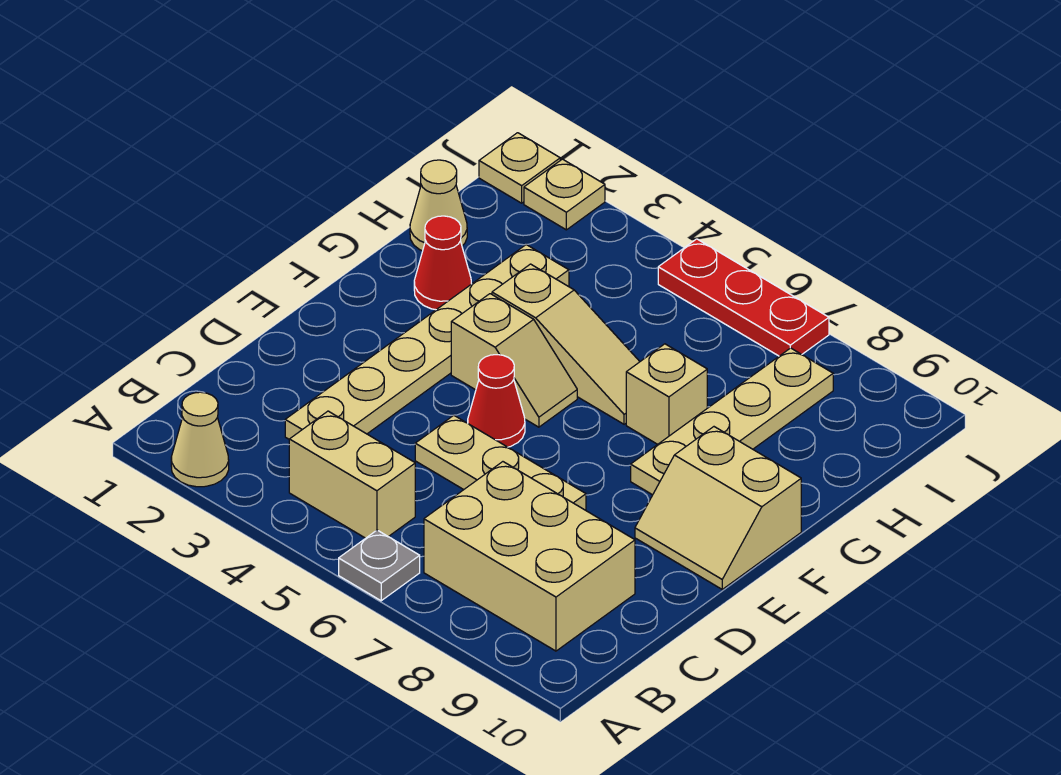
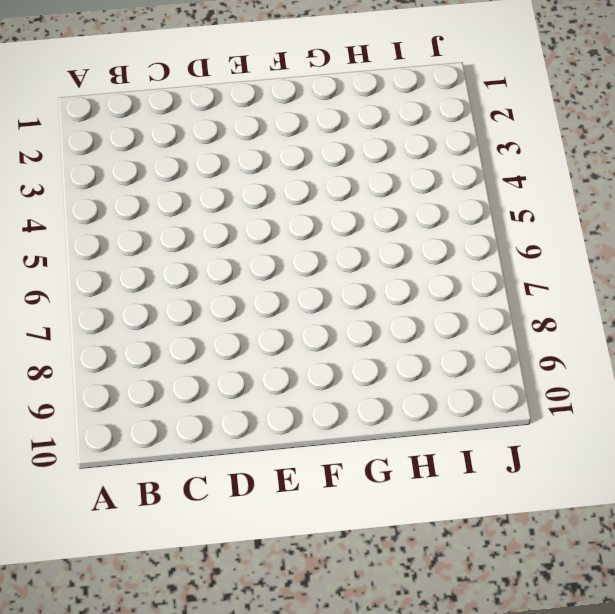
none -> tan 1x1 cone [171,392,229,487]
none -> grey 1x1 plate [339,530,420,601]
none -> tan 1x2 brick [289,411,415,538]

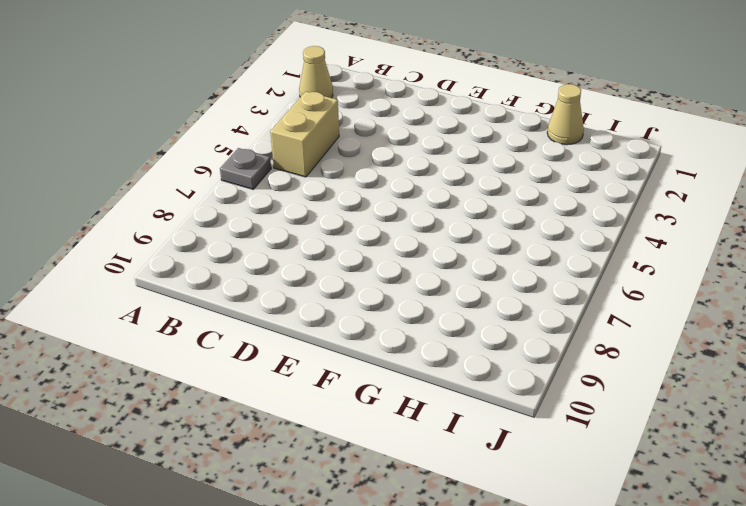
none -> tan 2x3 brick [424,462,635,651]
none -> tan 1x6 plate [285,245,569,439]
none -> tan 1x3 plate [415,415,586,510]

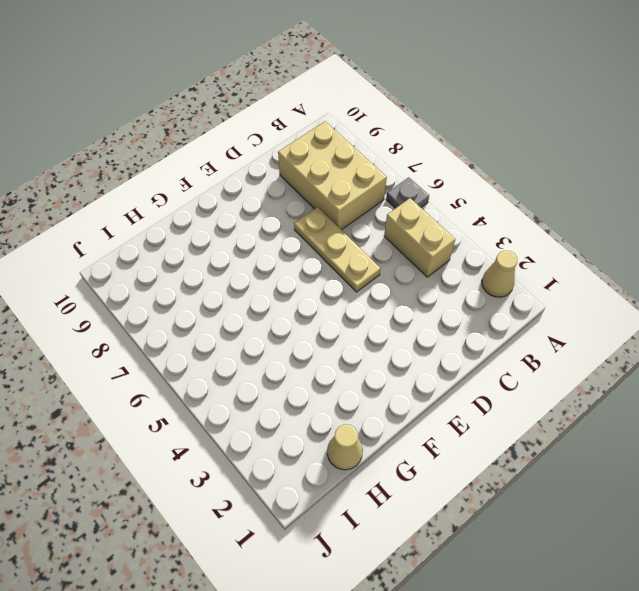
none -> tan 1x6 plate [285,245,569,439]
none -> red 1x1 cone [468,355,525,447]
none -> tan 2x2 slope [635,427,801,589]

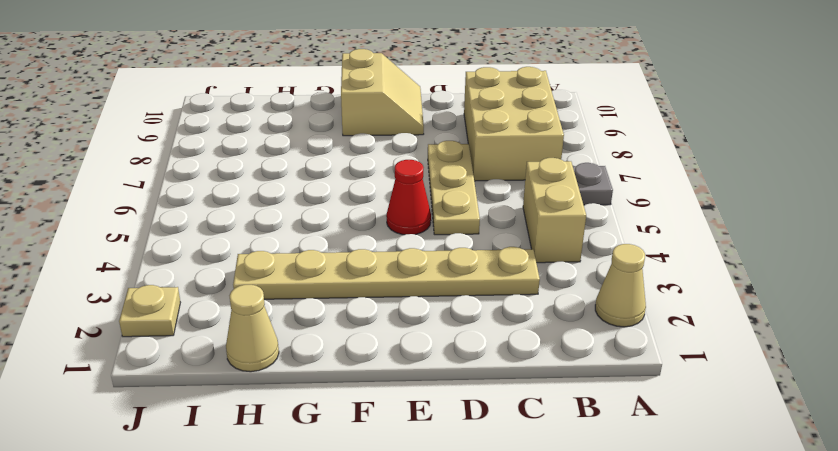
none -> tan 1x2 slope [451,294,577,427]
none -> tan 1x4 plate [631,348,833,495]
none -> red 1x1 cone [414,216,471,310]

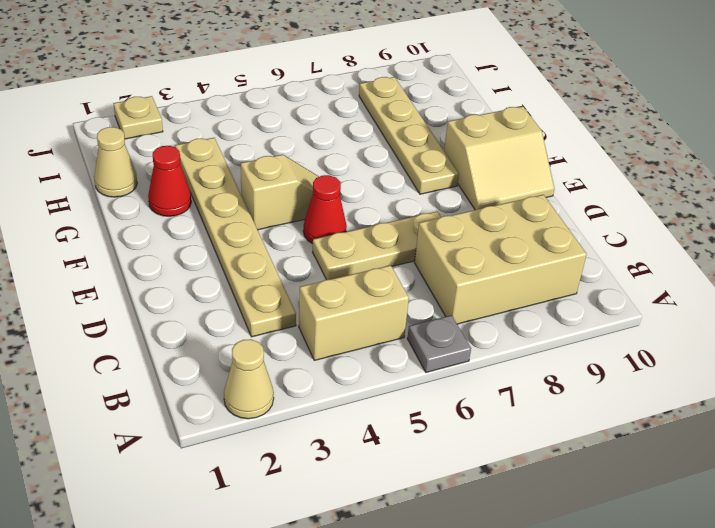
none -> tan 1x3 slope [492,264,640,424]
none -> tan 1x1 brick [626,344,707,444]
none -> tan 1x1 plate [479,133,560,203]

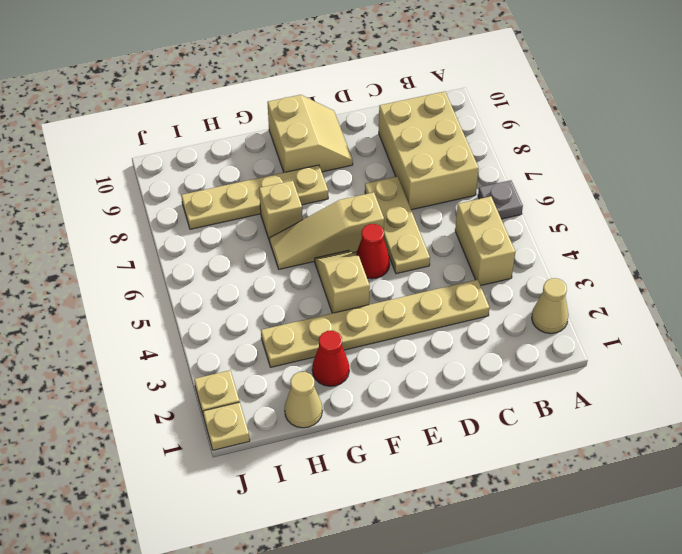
tan 1x3 slope [270,192,384,269] -> tan 1x3 slope turned to [492,264,640,424]
none -> red 1x3 plate [658,239,829,356]

